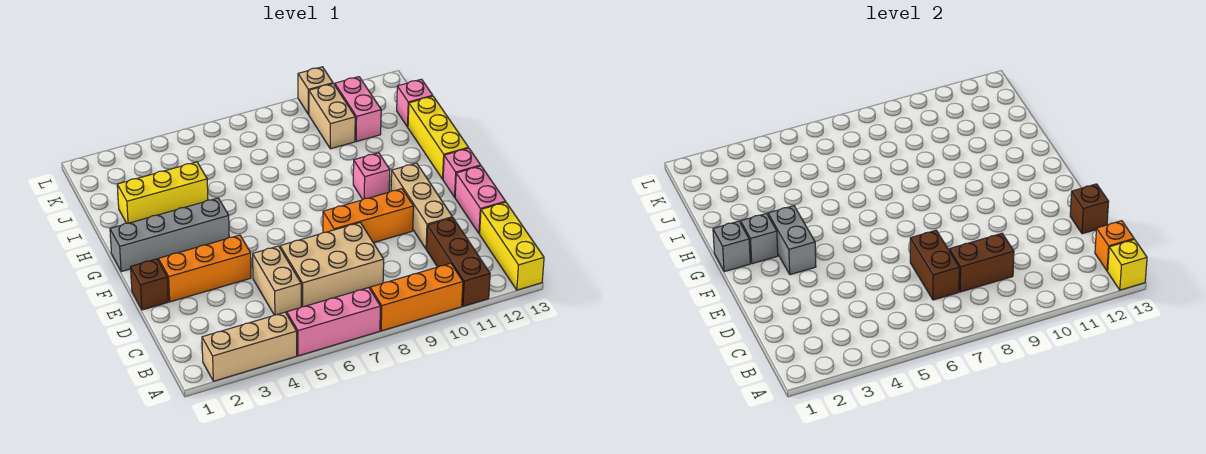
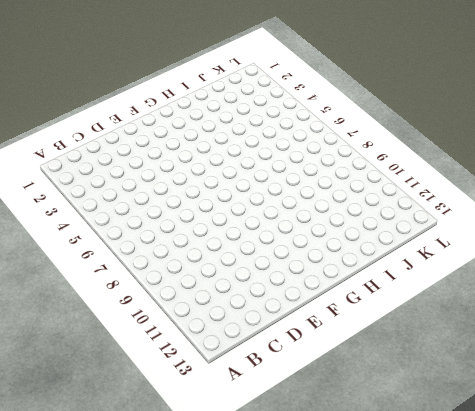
none -> tan 1x3 brick [202,312,297,381]
none -> pink 1x3 brick [287,288,381,356]
none -> orange 1x3 brick [370,263,463,331]

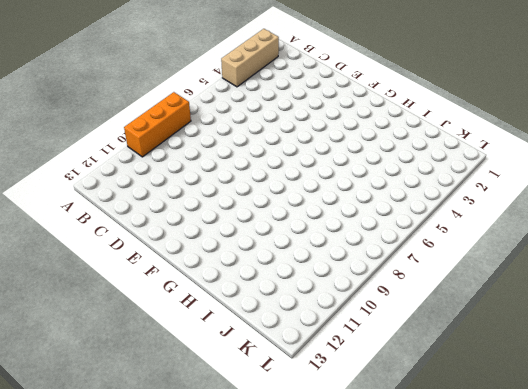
none -> pink 1x3 brick [287,288,381,356]
none -> brown 1x3 brick [427,218,490,306]
none -> yellow 1x3 brick [480,202,544,290]

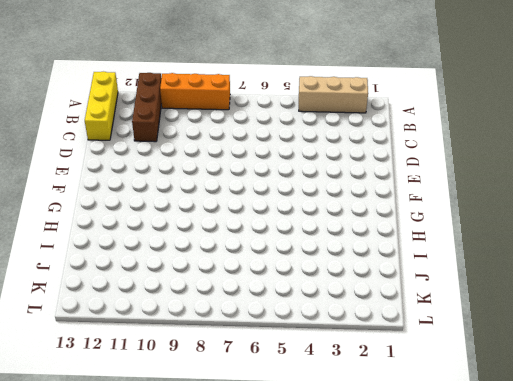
none -> pink 1x3 brick [287,288,381,356]
none -> tan 1x2 brick [253,246,301,315]
none -> tan 2x3 brick [280,223,384,307]

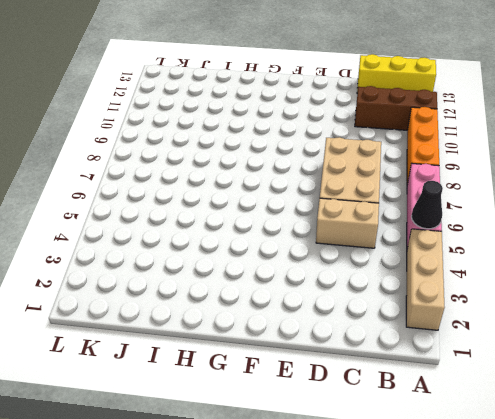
black 1x1 cone [411,181,443,229] -> none
none -> tan 1x3 brick [391,163,452,249]
none -> pink 1x2 brick [455,166,506,234]
none -> brown 1x1 brick [131,259,168,310]

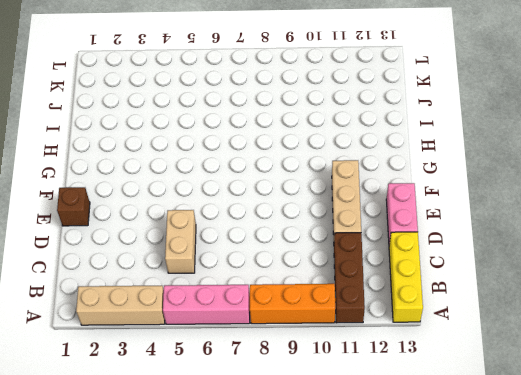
none -> tan 2x3 brick [280,223,384,307]
none -> orange 1x3 brick [159,235,251,302]
none -> orange 1x3 brick [323,189,414,243]

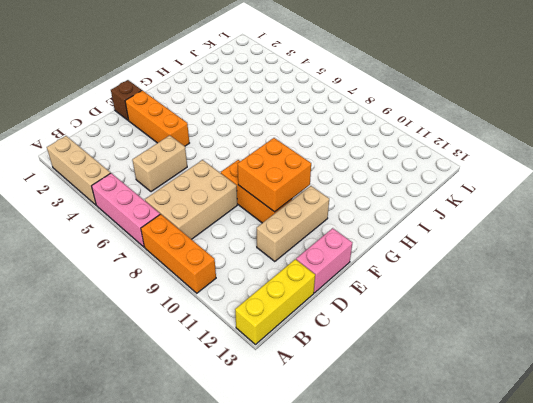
tan 2x3 brick [145,160,237,239] -> tan 2x3 brick turned to [280,223,384,307]
orange 2x2 brick [238,138,311,212] -> none
none -> brown 1x3 brick [427,218,490,306]
none -> pink 1x1 brick [443,148,481,197]
none -> grey 1x4 brick [110,198,229,272]

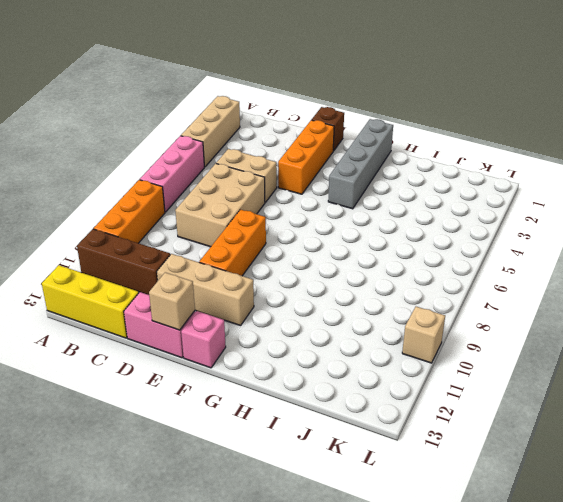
tan 1x1 brick [149,272,195,330] -> none
none -> pink 1x1 brick [353,153,390,199]
none -> yellow 1x3 brick [408,96,468,179]
none -> yellow 1x3 brick [117,162,208,223]

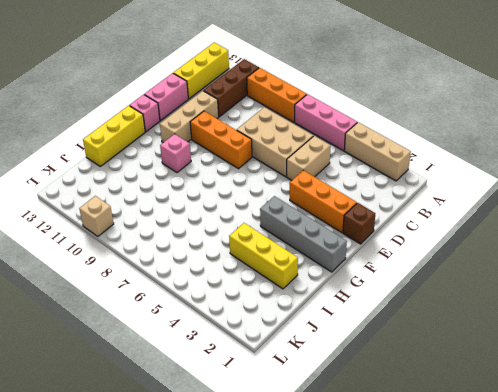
none -> tan 1x2 brick [309,84,355,149]
none -> pink 1x2 brick [335,77,381,142]
none -> pink 1x1 brick [397,79,433,127]

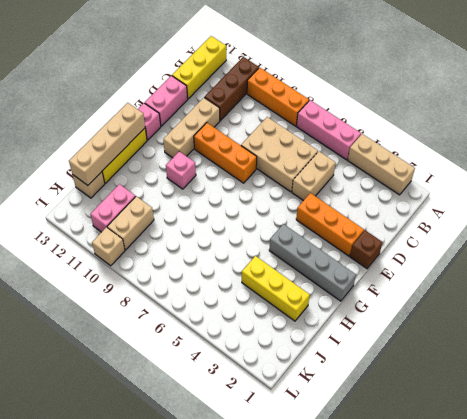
tan 1x4 brick [69,103,145,185] -> none
tan 1x1 brick [72,172,105,198] -> pink 1x1 brick [397,79,433,127]
none -> yellow 1x1 brick [1108,239,1147,290]
none -> orange 1x1 brick [1095,221,1134,271]
none -> brown 1x2 brick [910,230,959,300]

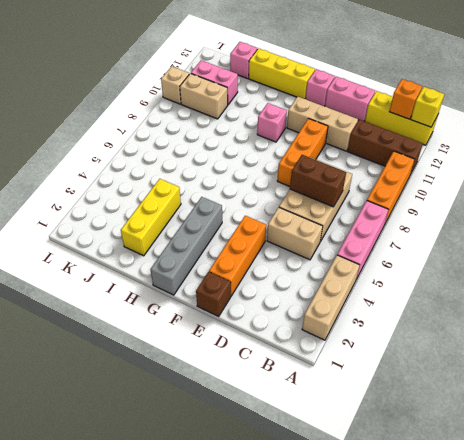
none -> brown 1x2 brick [949,233,1014,292]
none -> brown 1x1 brick [1070,184,1109,234]
none -> grey 1x2 brick [768,206,816,275]

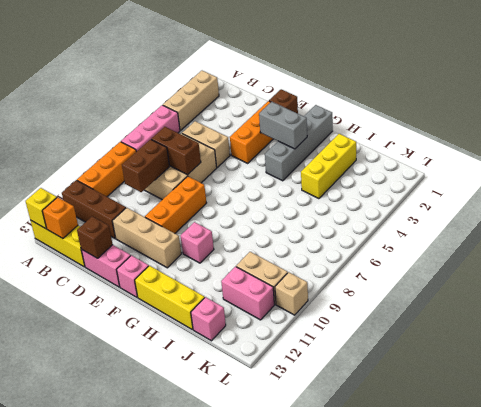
none -> grey 1x1 brick [713,221,750,272]
none -> grey 1x1 brick [741,213,778,264]

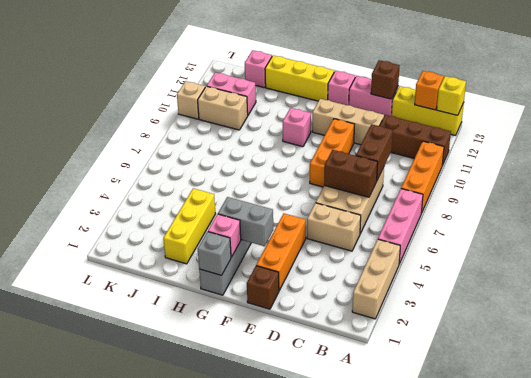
pink 1x1 brick [208,214,241,257] -> grey 1x1 brick [741,213,778,264]

